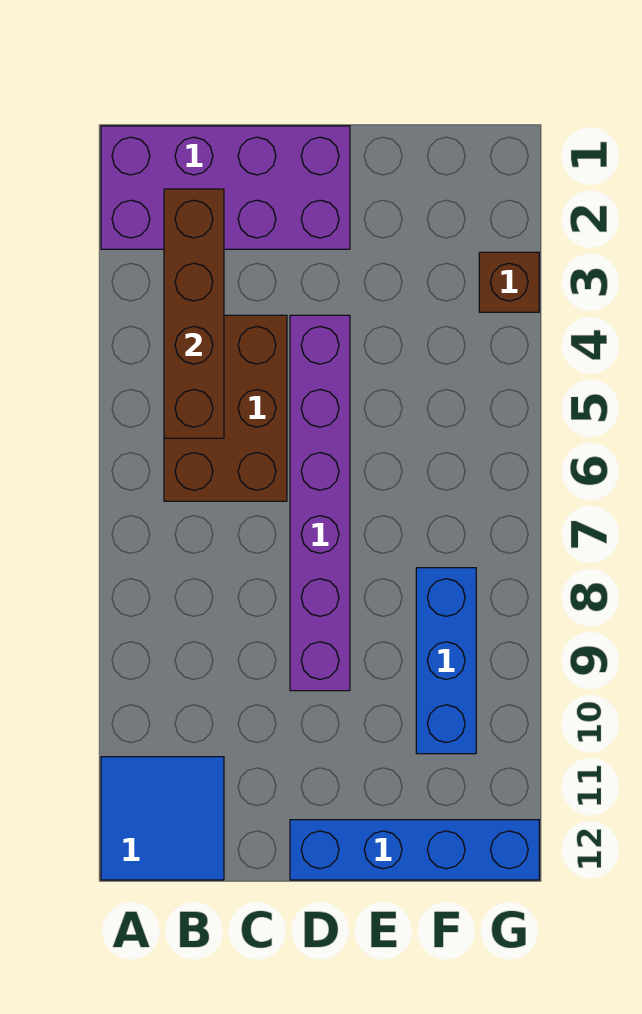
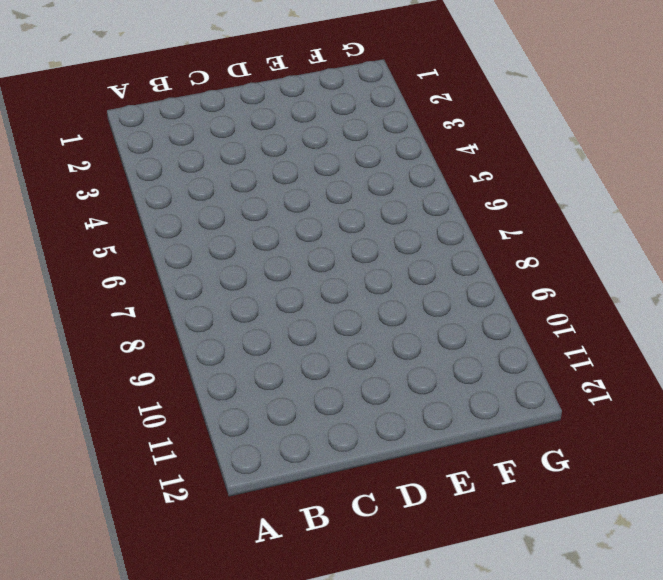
none -> purple 2x4 brick [101,126,350,249]
none -> blue 2x2 tile [101,757,224,880]

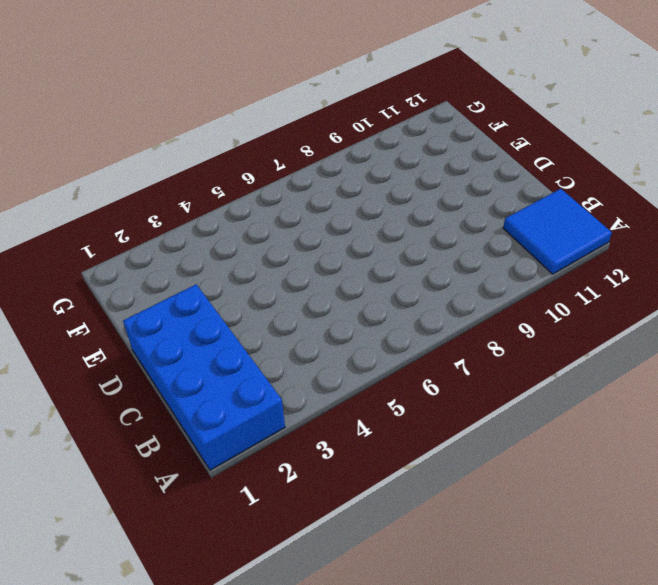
blue 2x4 brick [123,284,285,470] -> purple 2x4 brick [101,126,350,249]
none -> brown 2x3 brick [164,315,287,501]
none -> purple 1x6 brick [290,315,350,691]

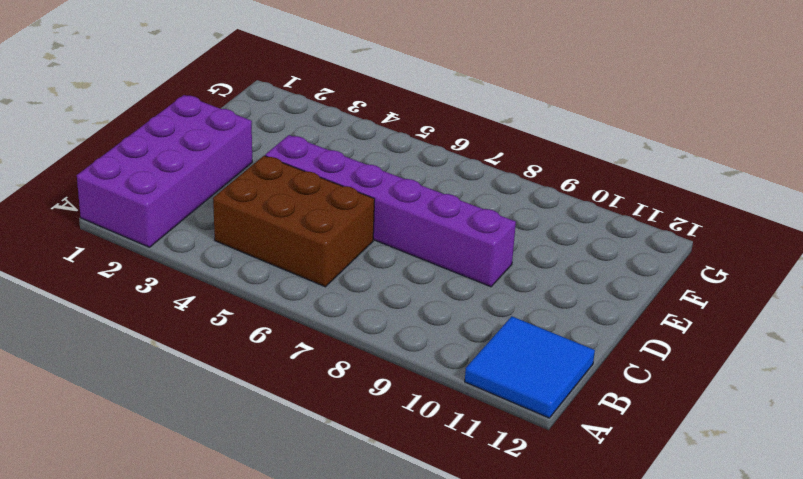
none -> blue 1x4 brick [290,820,539,880]
none -> blue 1x3 brick [416,568,476,754]

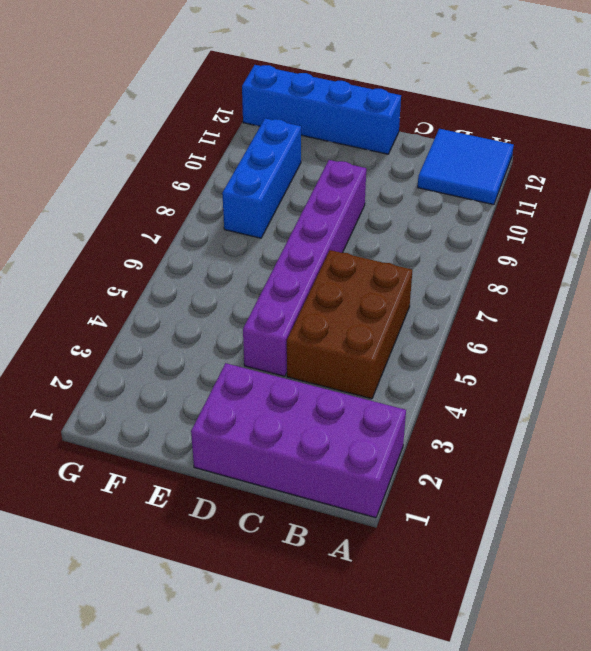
none -> brown 1x1 brick [479,252,539,312]
none -> brown 1x4 brick [164,189,224,438]

